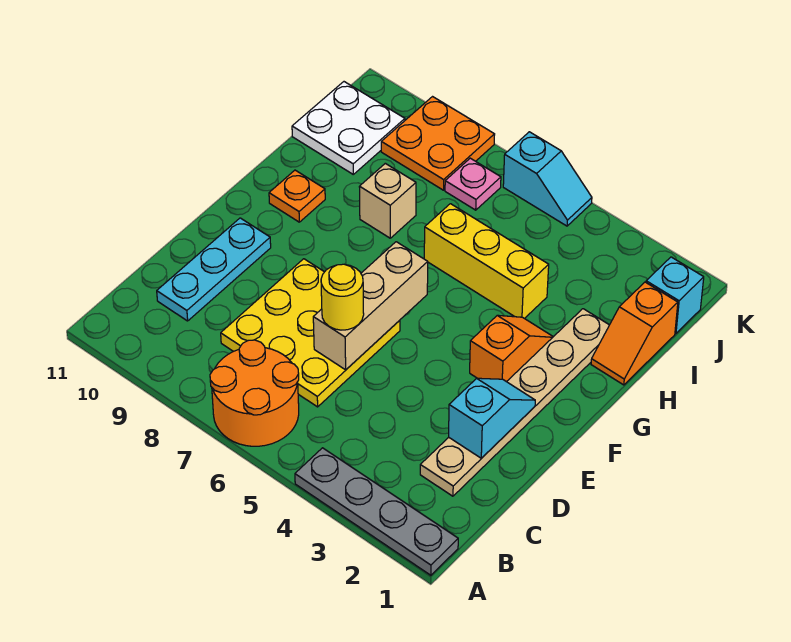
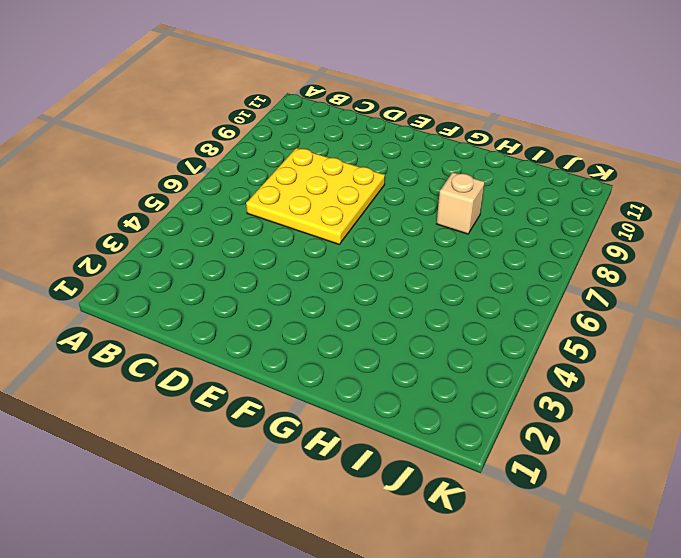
none -> grey 1x4 plate [295,448,458,575]
none -> orange 2x2 round brick [210,340,299,446]
none -> tan 1x6 plate [420,309,609,496]

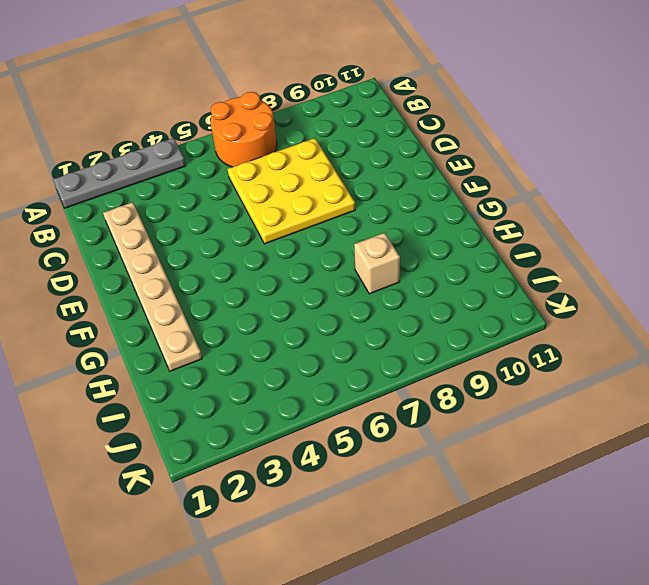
none -> cyan 1x3 plate [157,218,271,321]
none -> orange 1x2 slope [470,315,553,382]
none -> orange 1x1 plate [269,170,325,222]

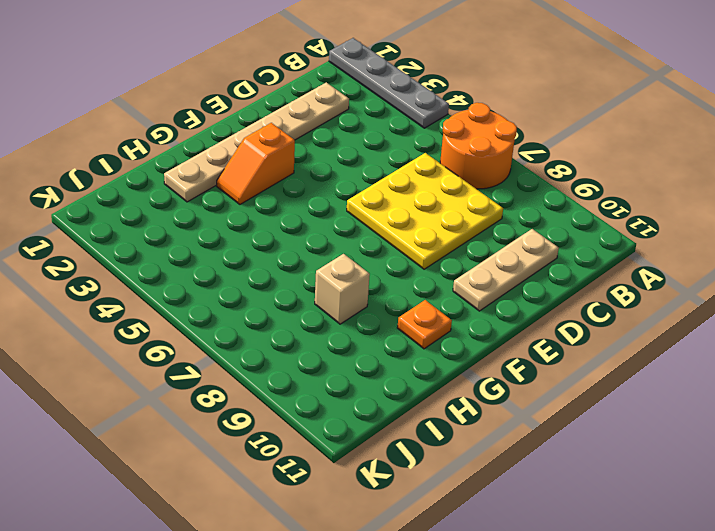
tan 1x3 plate [453,229,559,311] -> cyan 1x3 plate [157,218,271,321]
none -> orange 1x2 slope [591,282,678,385]
none -> yellow 1x3 brick [424,204,549,319]
none -> white 2x2 plate [292,82,405,174]

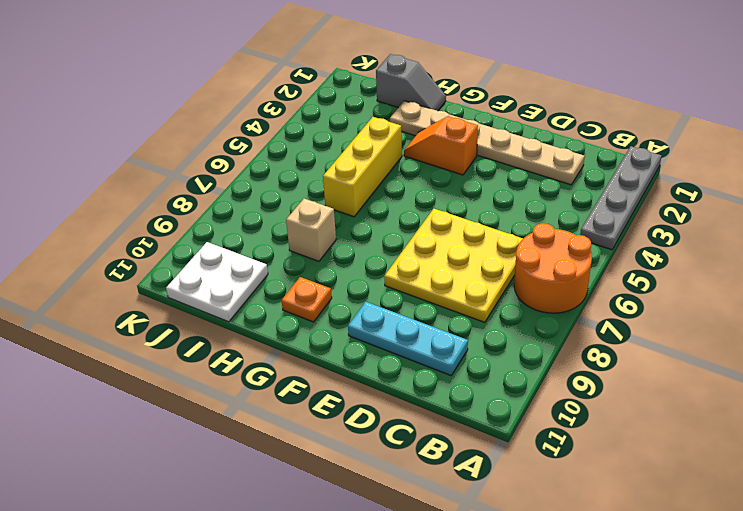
grey 1x2 slope [376,54,446,111] -> orange 1x2 slope [591,282,678,385]
none -> cyan 1x1 brick [646,257,704,333]
none -> pink 1x1 plate [445,158,501,210]
none -> orange 2x2 plate [381,97,495,190]

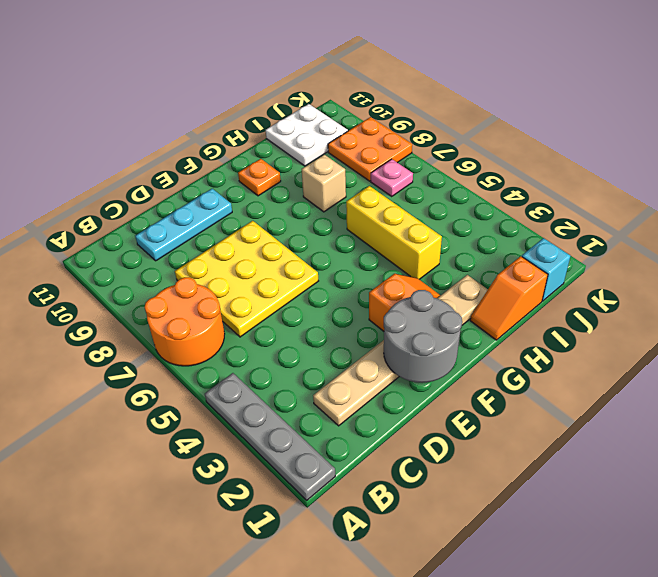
grey 2x2 round brick [384,290,462,383] -> cyan 1x2 slope [449,378,535,458]
none -> cyan 1x2 slope [503,132,592,226]
none -> tan 1x3 brick [313,242,428,370]
none -> yellow 1x1 round brick [321,264,364,330]

